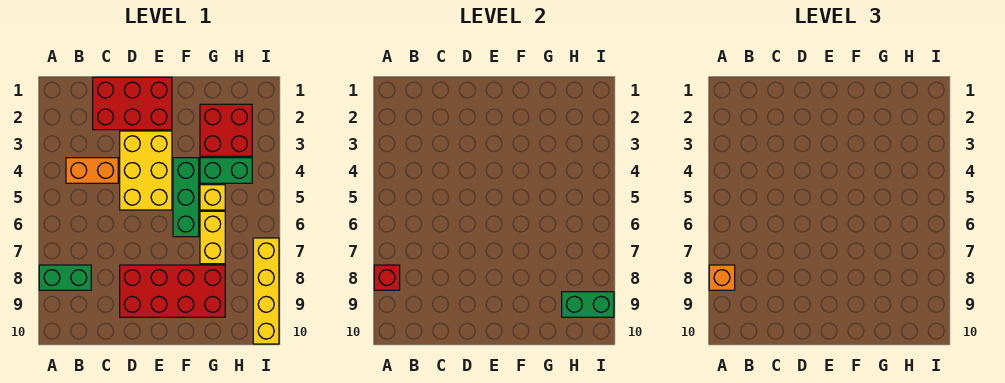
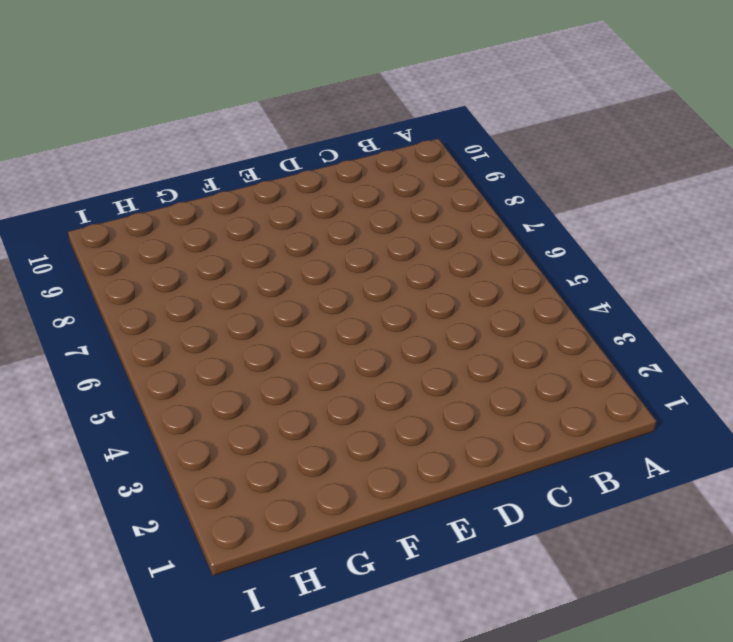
none -> green 1x2 brick [39,265,91,290]
none -> orange 1x2 brick [66,158,118,183]
none -> red 2x3 brick [93,77,172,130]

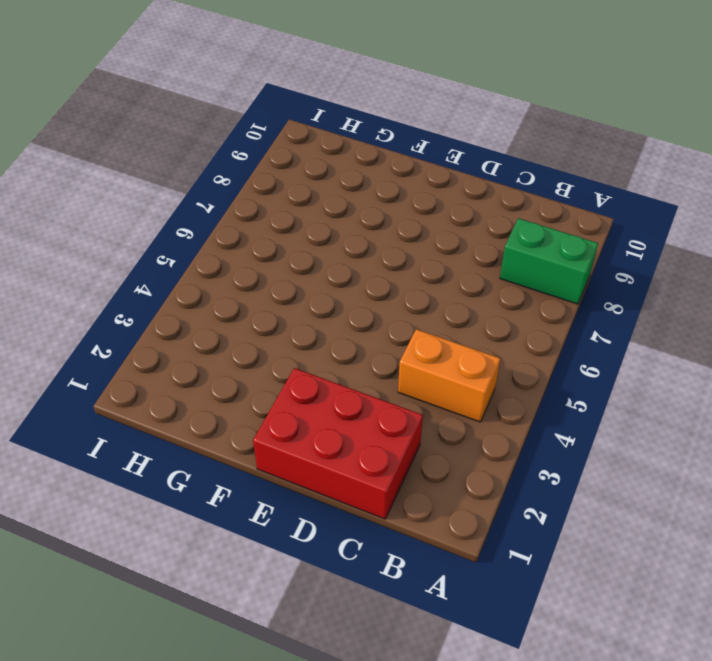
none -> yellow 2x3 brick [120,131,172,210]
none -> red 2x4 brick [120,265,225,317]
none -> green 1x3 brick [173,158,199,237]

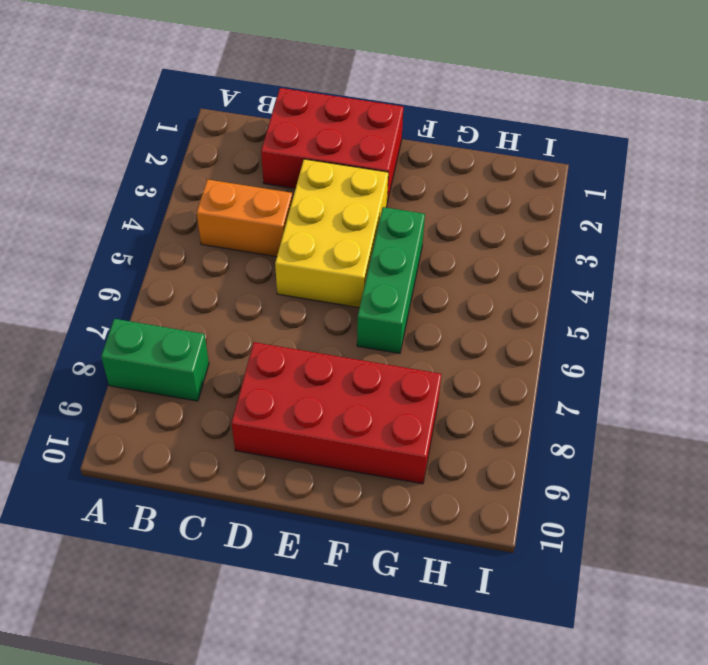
none -> red 2x2 brick [200,104,252,156]
none -> green 1x2 brick [200,158,252,183]
none -> yellow 1x1 brick [200,185,225,210]

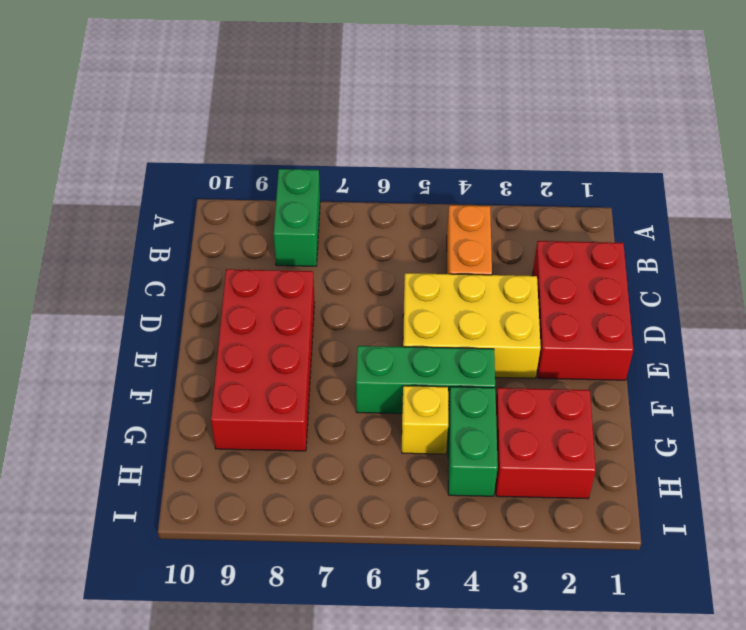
none -> yellow 1x2 brick [200,211,225,264]
none -> yellow 1x4 brick [253,238,279,344]
none -> red 1x1 brick [374,265,400,290]

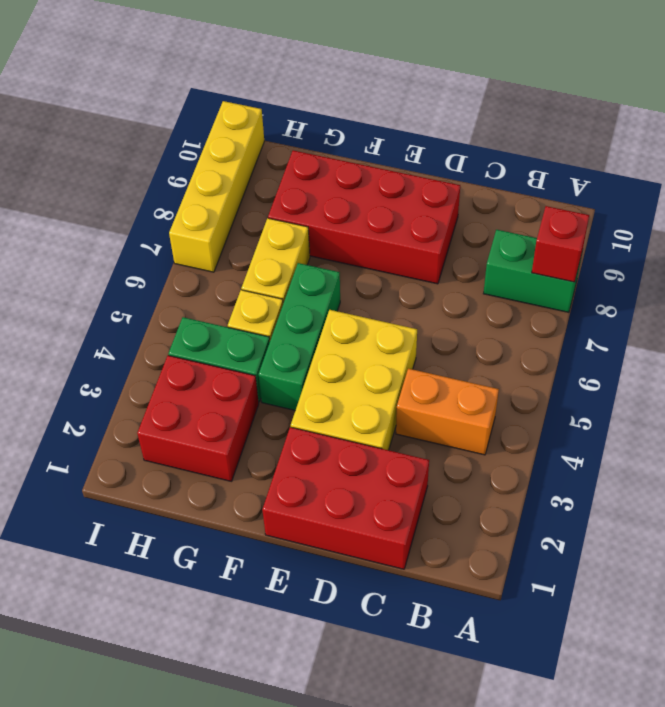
none -> green 1x2 brick [562,292,614,317]
none -> orange 1x1 brick [709,265,735,290]

